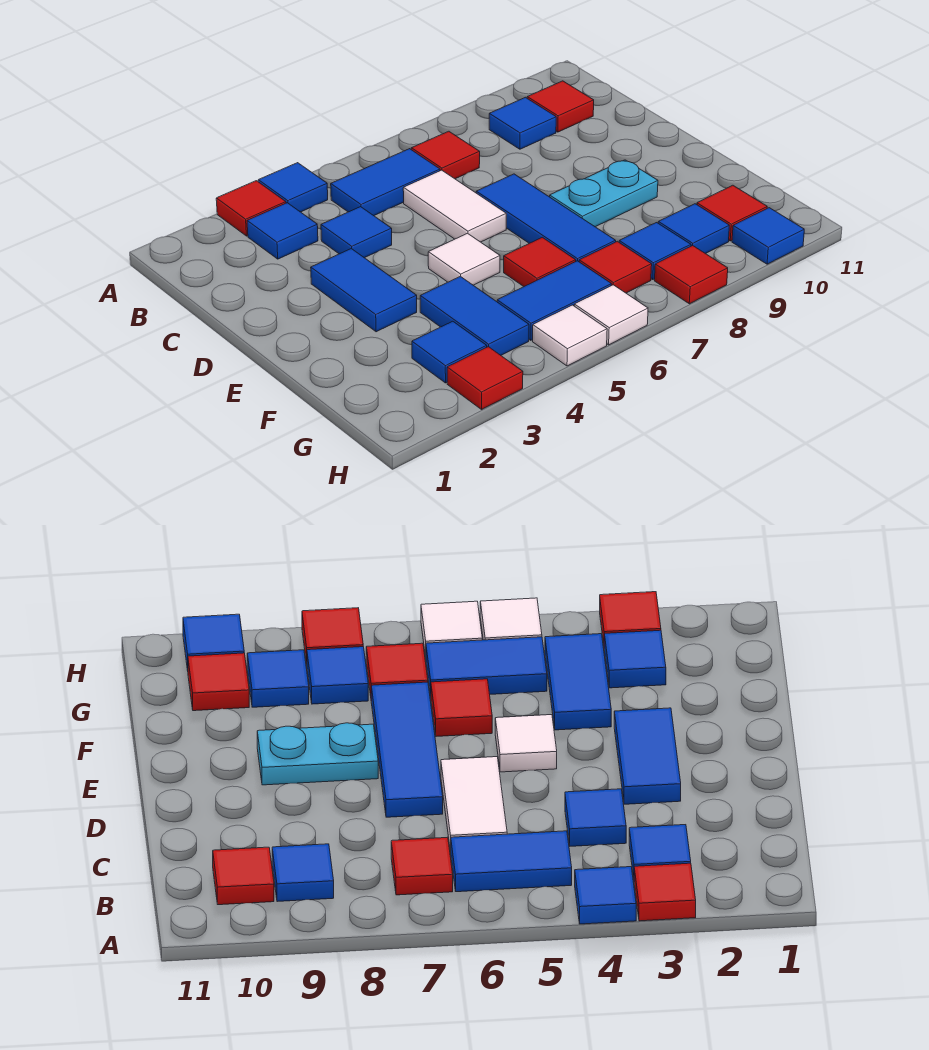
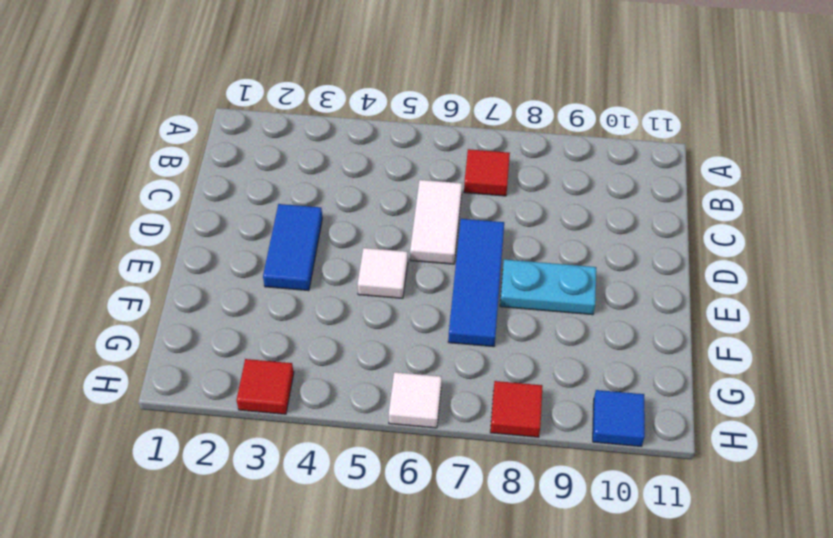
none -> red 1x1 tile [216,181,286,236]
none -> blue 1x1 tile [258,163,328,212]
none -> blue 1x1 tile [247,203,318,259]

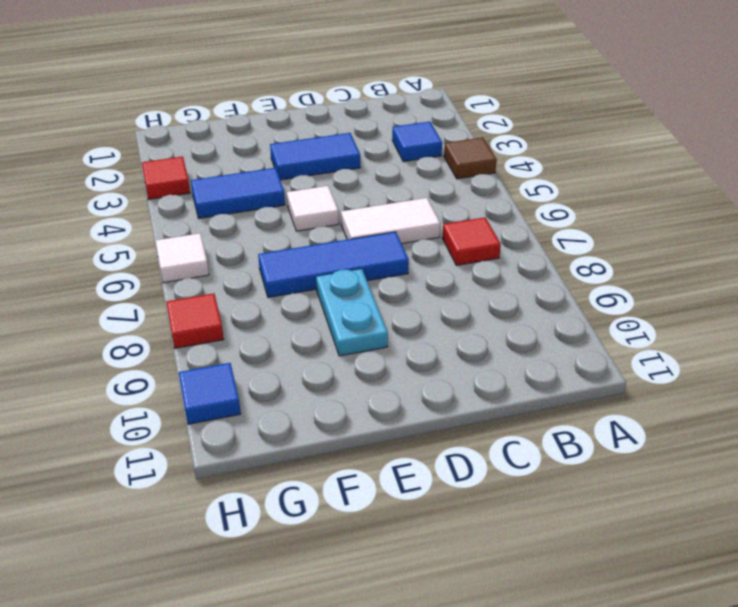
brown 1x1 tile [444,137,497,179] -> blue 1x1 tile [258,163,328,212]
none -> red 1x1 tile [216,181,286,236]
none -> blue 1x2 tile [331,149,440,216]
none -> blue 1x1 tile [489,97,556,149]

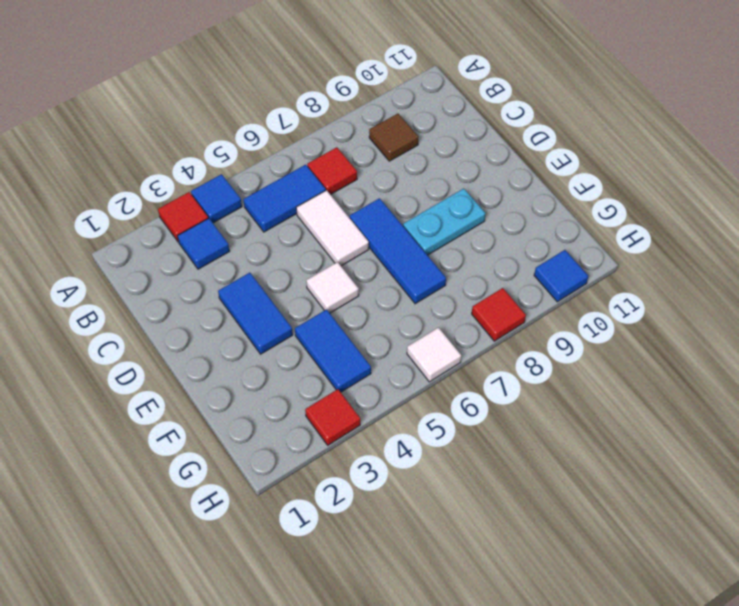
brown 1x1 tile [369,114,418,161] -> blue 1x1 tile [489,97,556,149]
none -> red 1x1 tile [527,81,594,132]
none -> blue 1x1 tile [321,207,392,258]
none -> red 1x1 tile [504,237,576,286]

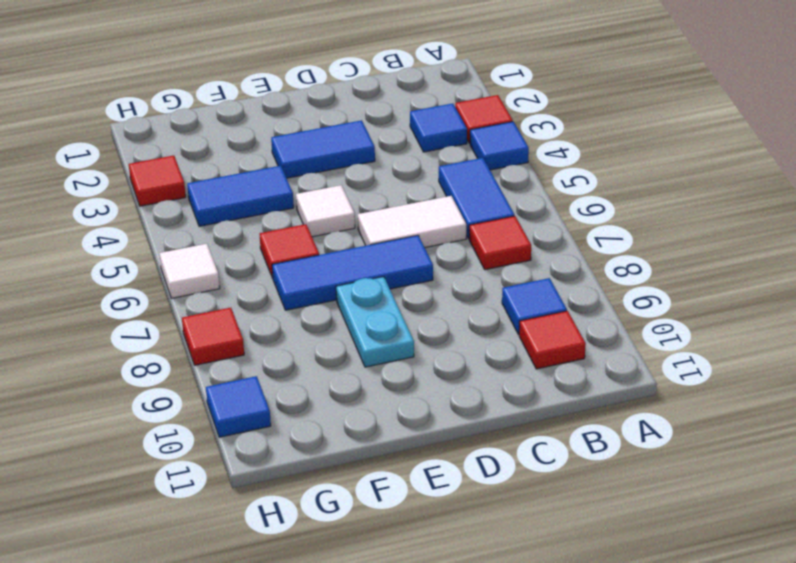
none -> blue 1x1 tile [321,207,392,258]
none -> blue 1x1 tile [412,321,487,383]
none -> blue 1x2 tile [497,261,611,340]

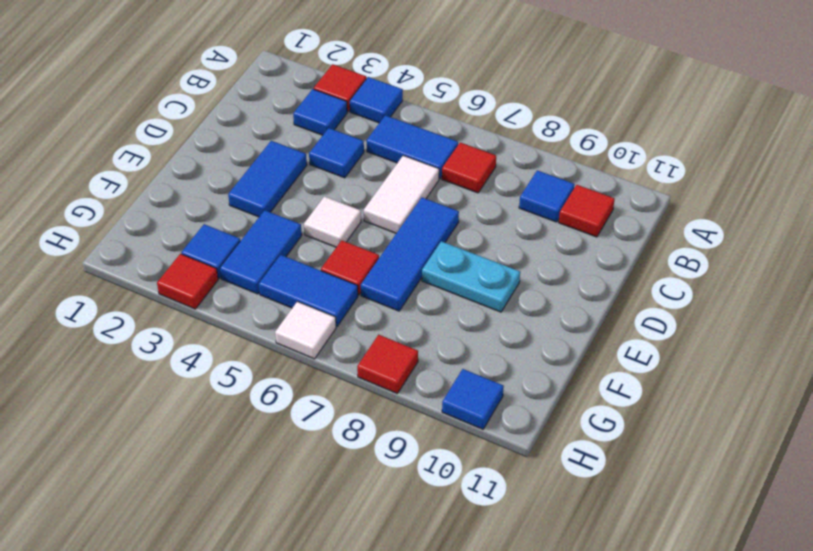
none -> red 1x1 tile [579,241,652,293]
none -> blue 1x1 tile [619,223,691,279]
none -> blue 1x1 tile [658,204,729,254]

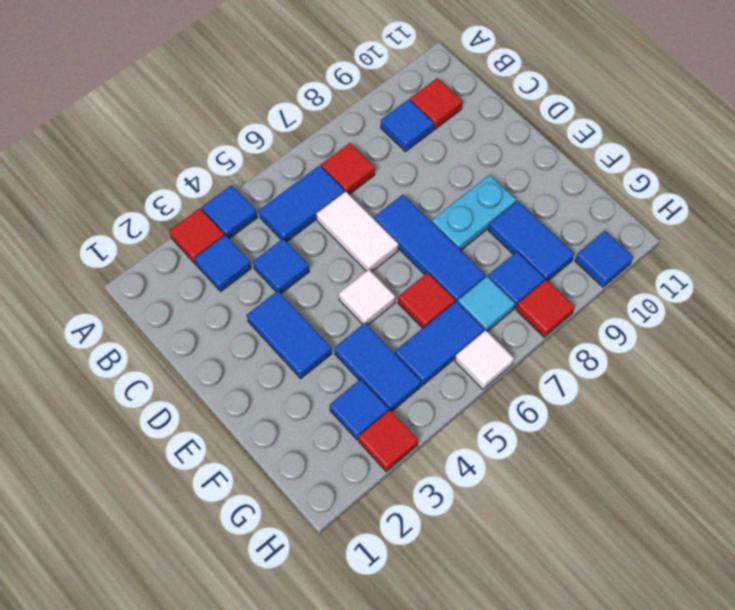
blue 1x2 tile [488,201,574,281] -> blue 1x1 tile [658,204,729,254]
cyan 1x1 tile [458,277,515,331] -> red 1x1 tile [579,241,652,293]
none -> red 1x1 tile [697,185,767,241]
none -> white 1x1 tile [533,305,607,366]

